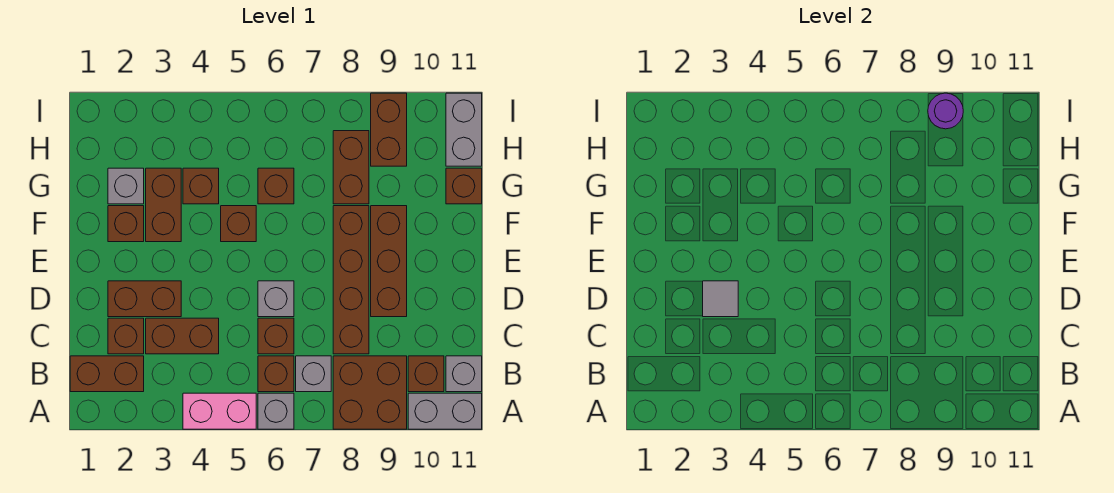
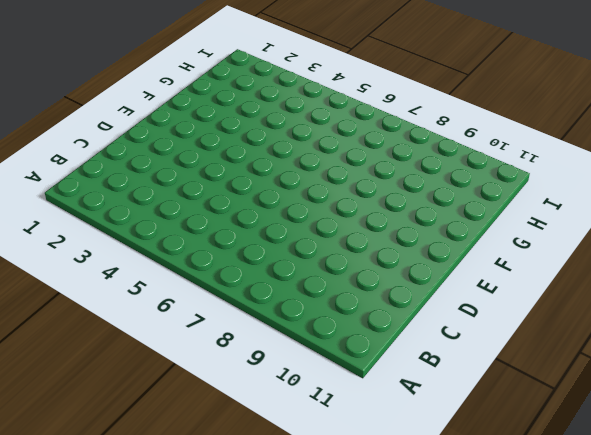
none -> pink 1x2 brick [183,393,256,429]
none -> grey 1x1 brick [258,393,294,429]
none -> brown 2x2 brick [333,356,407,429]

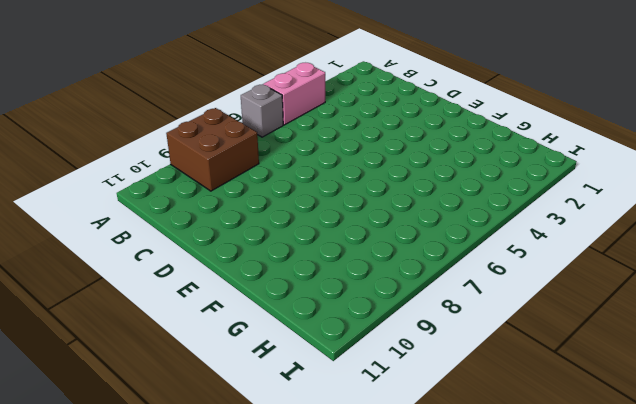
none -> grey 1x2 brick [408,393,482,429]
none -> brown 1x2 brick [70,356,144,392]
none -> brown 1x1 brick [258,356,294,392]

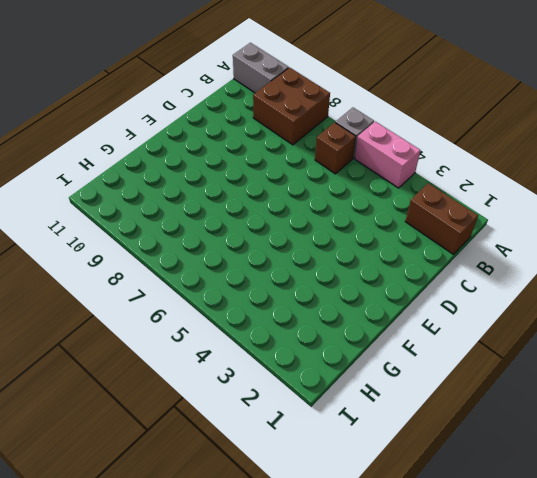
none -> grey 1x1 brick [296,356,331,392]
none -> brown 1x1 brick [408,356,444,392]
none -> grey 1x1 brick [446,356,482,392]

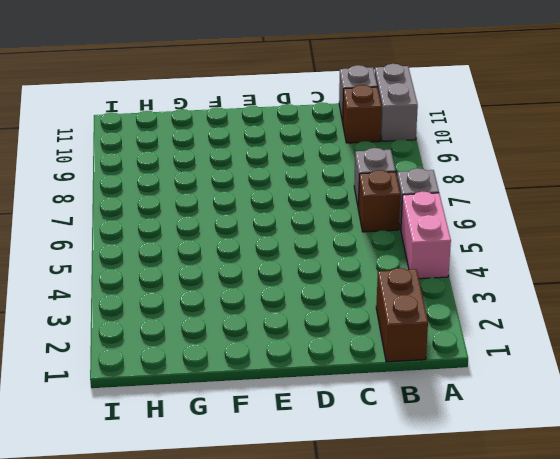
none -> brown 2x2 brick [333,356,407,429]
none -> brown 1x1 brick [108,318,144,354]
none -> brown 1x2 brick [146,318,219,354]

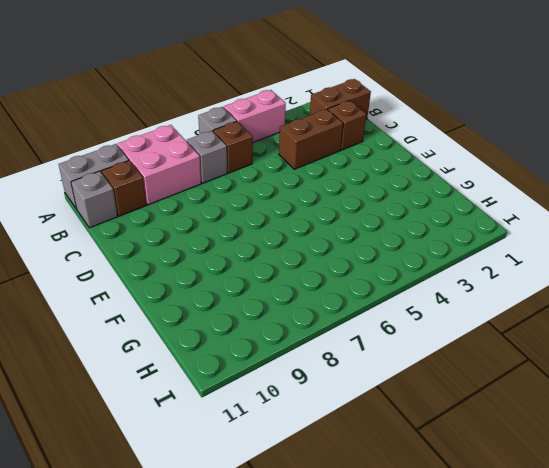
pink 2x2 brick [117,125,201,205] -> brown 2x2 brick [333,356,407,429]
none -> brown 1x1 brick [258,318,294,354]
none -> brown 1x4 brick [333,206,369,354]
none -> brown 1x2 brick [108,281,181,317]

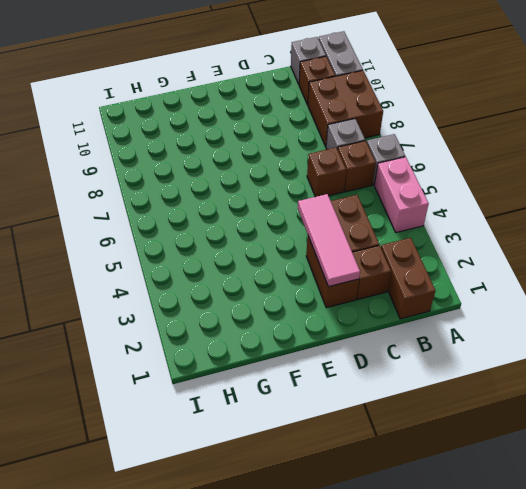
pink 1x3 tile [298,194,360,287] -> grey 1x1 tile [703,281,738,317]
none -> brown 1x4 brick [333,206,369,354]
none -> grey 1x1 brick [258,281,294,317]
none -> brown 1x3 brick [371,206,407,317]

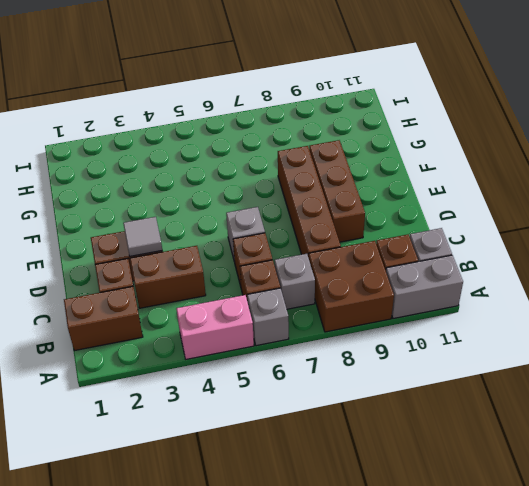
none -> brown 1x1 brick [108,206,144,242]
none -> brown 1x2 brick [146,168,181,242]
none -> brown 1x1 brick [221,206,256,242]

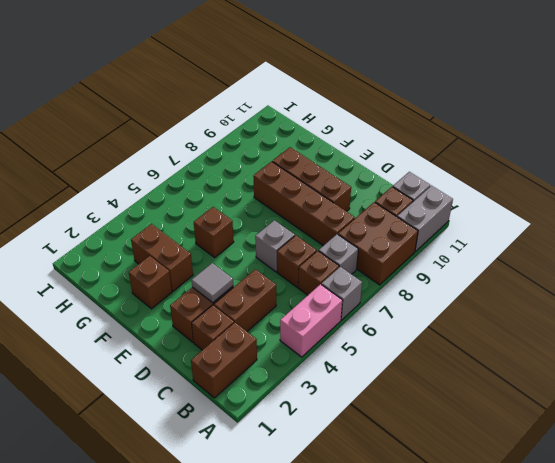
none -> grey 1x1 brick [108,168,144,204]
none -> brown 1x1 brick [183,168,219,204]
none -> brown 1x1 brick [258,168,294,204]

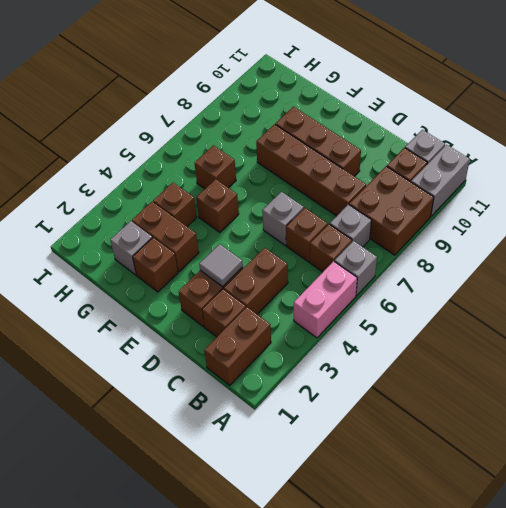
none -> brown 1x2 brick [333,131,369,204]
none -> brown 1x1 brick [446,168,482,204]
none -> brown 1x2 brick [371,93,407,166]

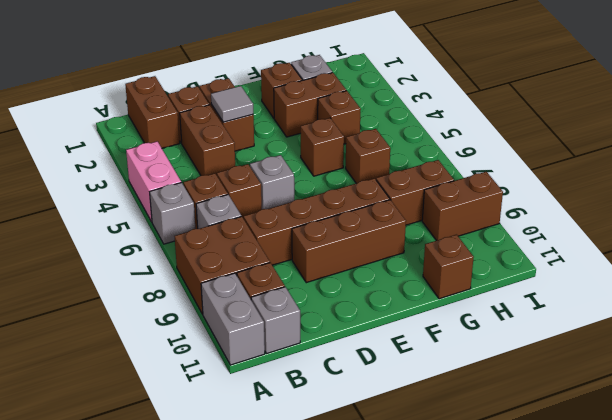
none -> grey 1x2 brick [446,93,482,166]
none -> purple 1x1 round brick [928,93,963,129]

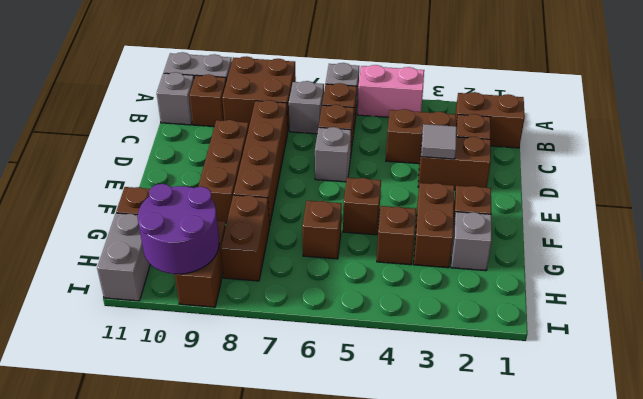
purple 2x2 round brick [138,184,219,274] -> purple 1x1 round brick [928,93,963,129]

